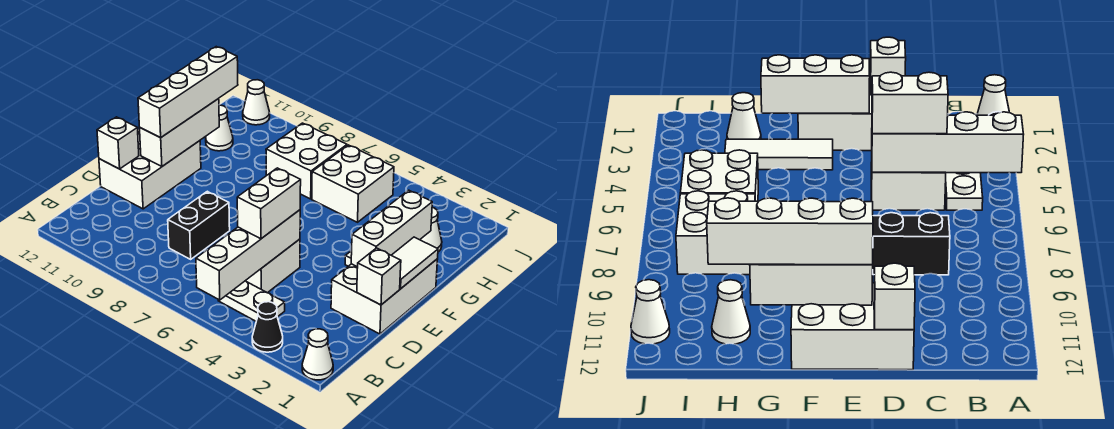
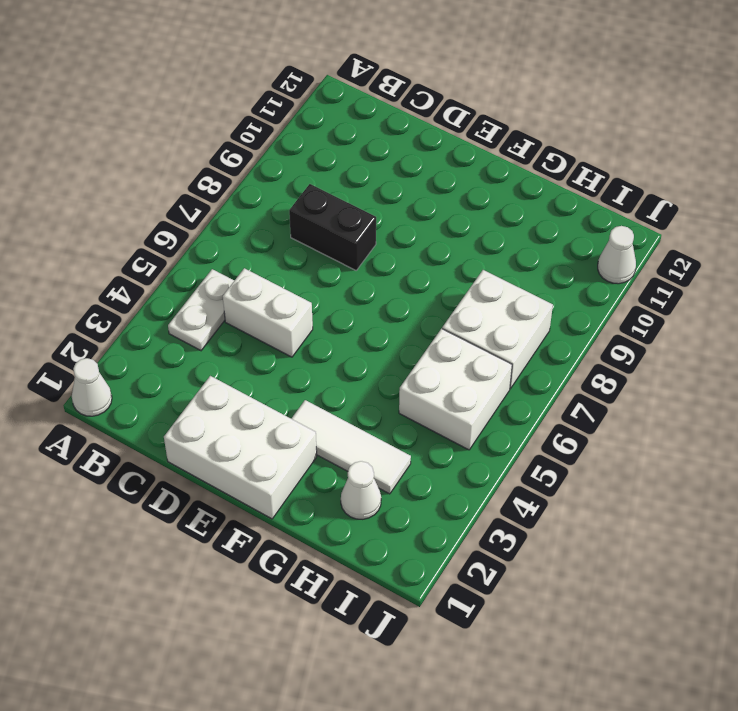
none -> black 1x1 cone [252,302,283,352]
none -> white 2x3 brick [99,131,201,209]
none -> white 1x1 cone [206,105,233,151]

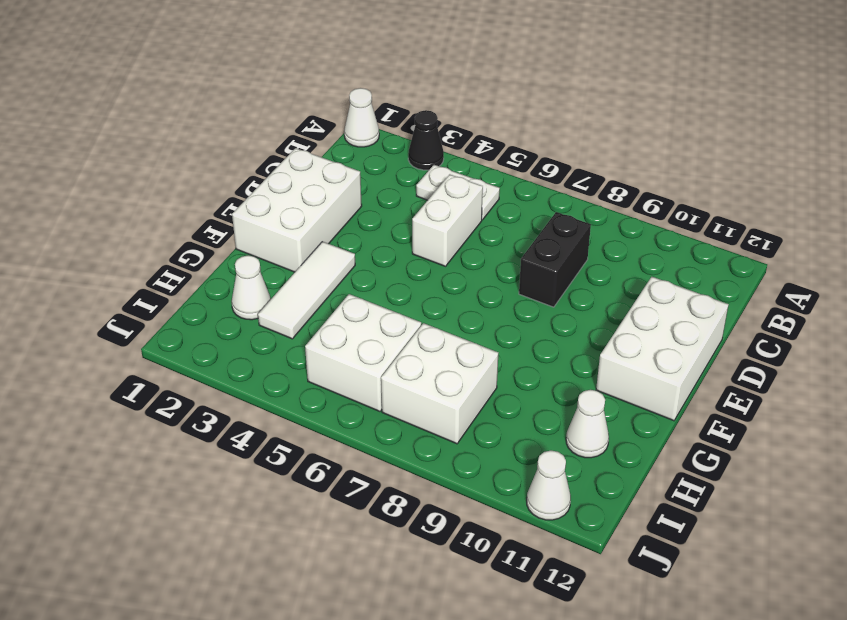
none -> white 1x4 brick [196,210,300,300]
none -> white 1x1 brick [357,248,401,305]
none -> white 1x1 brick [97,117,139,169]

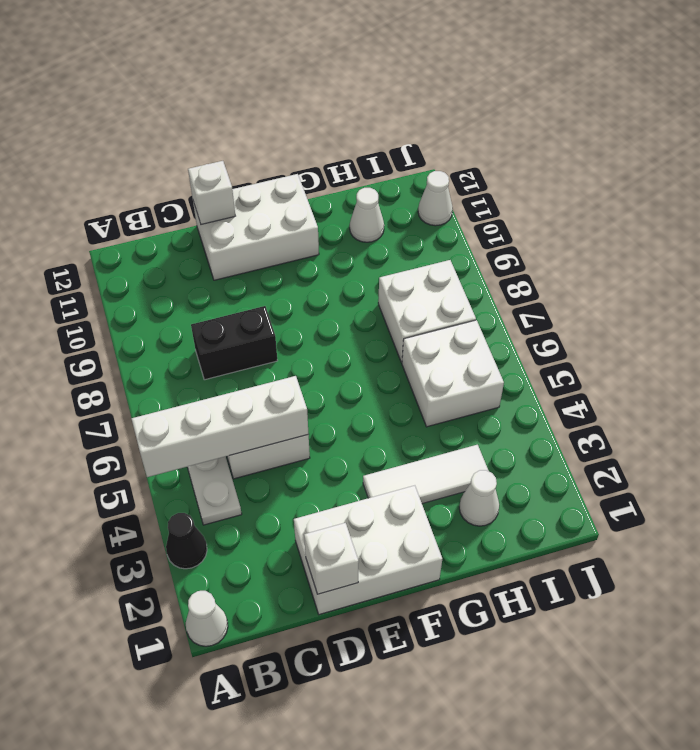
none -> white 1x2 tile [391,237,438,289]
none -> white 1x3 brick [351,190,432,267]
none -> white 1x3 brick [140,99,219,166]

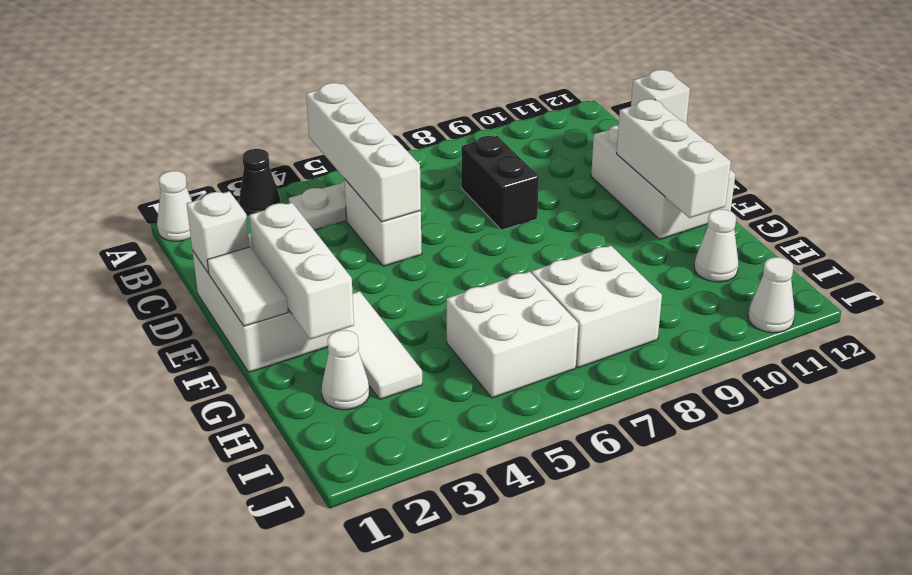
none -> white 1x2 brick [237,168,301,239]
none -> white 1x4 brick [138,47,238,138]

